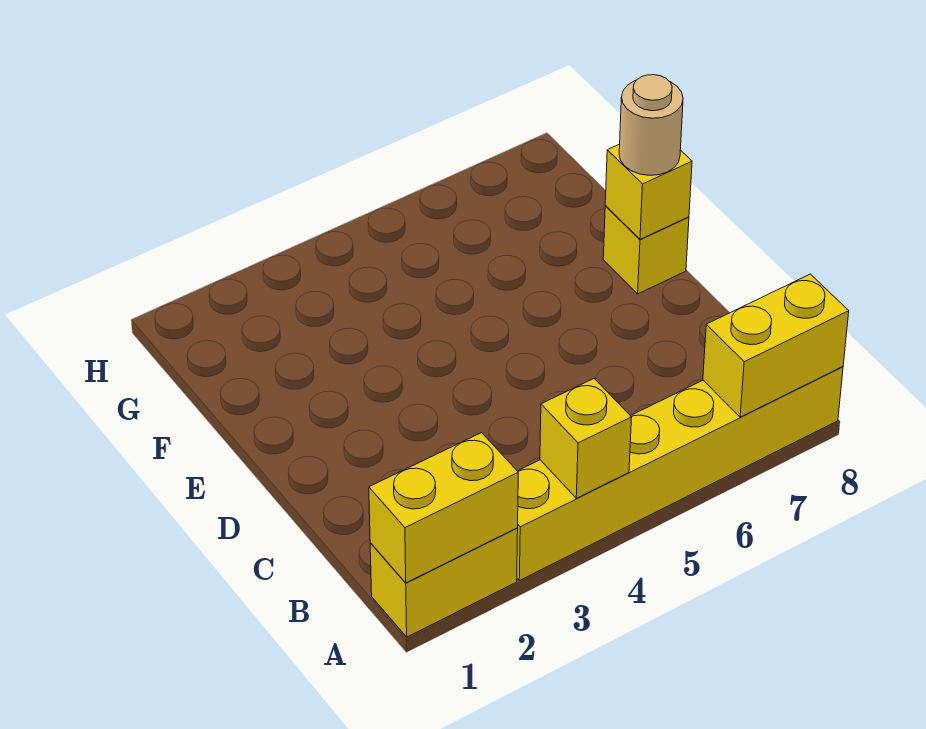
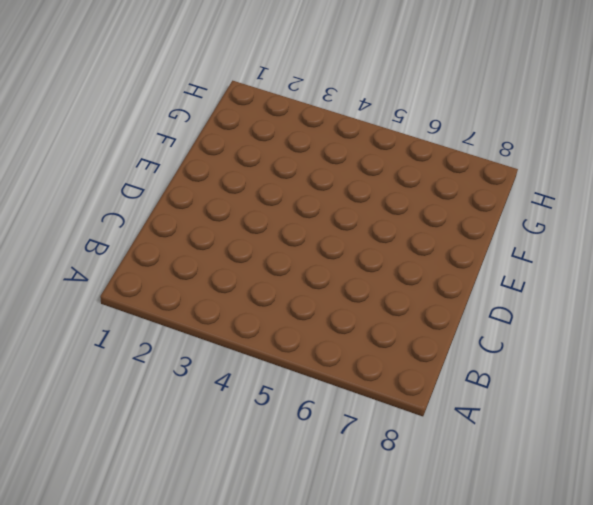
none -> yellow 1x2 brick [370,528,518,637]
none -> yellow 1x6 brick [517,367,843,581]

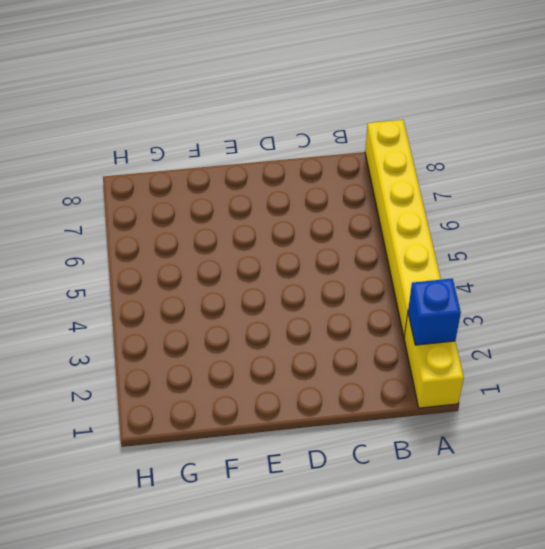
blue 1x1 brick [408,279,461,345] -> yellow 1x2 brick [369,433,518,583]
none -> yellow 1x1 brick [603,206,689,294]
none -> yellow 1x1 brick [540,379,632,498]

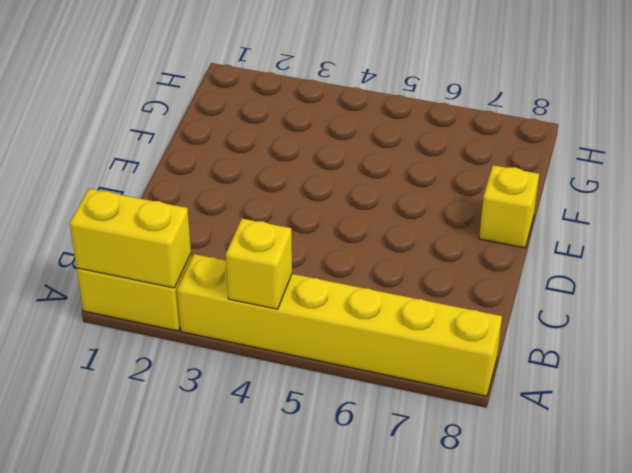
none -> yellow 1x2 brick [703,274,849,417]
none -> yellow 1x1 brick [605,144,692,239]

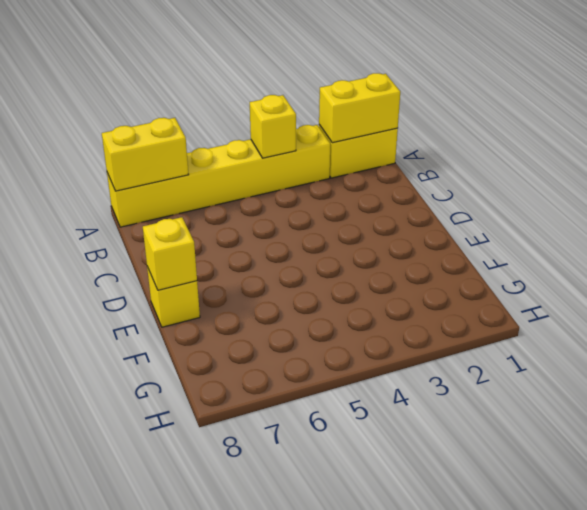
none -> tan 1x1 round brick [619,75,683,175]

